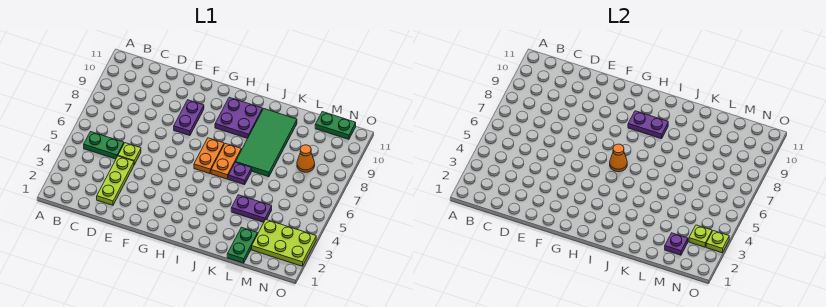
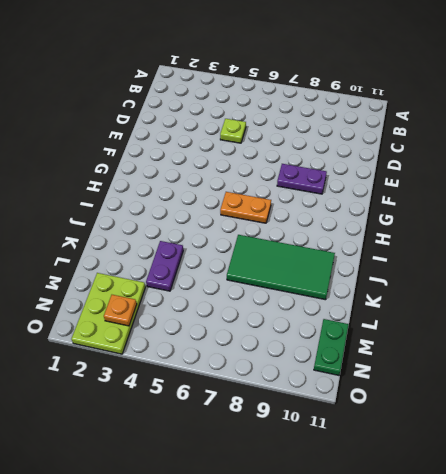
orange 1x1 plate [104,295,137,326] -> lime 1x1 plate [689,225,712,247]
none -> green 1x2 plate [84,132,124,159]
none -> lime 1x3 plate [97,156,134,205]
none -> purple 2x2 plate [215,97,263,138]

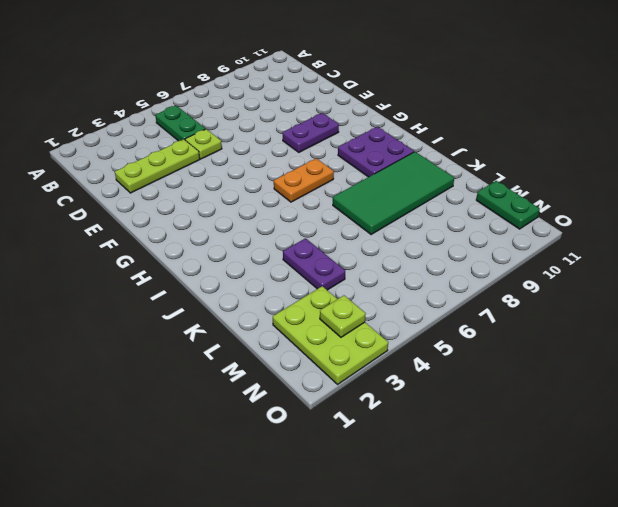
none -> orange 1x2 plate [211,143,241,179]
none -> purple 1x1 plate [228,162,251,185]
none -> green 1x2 plate [227,227,258,263]

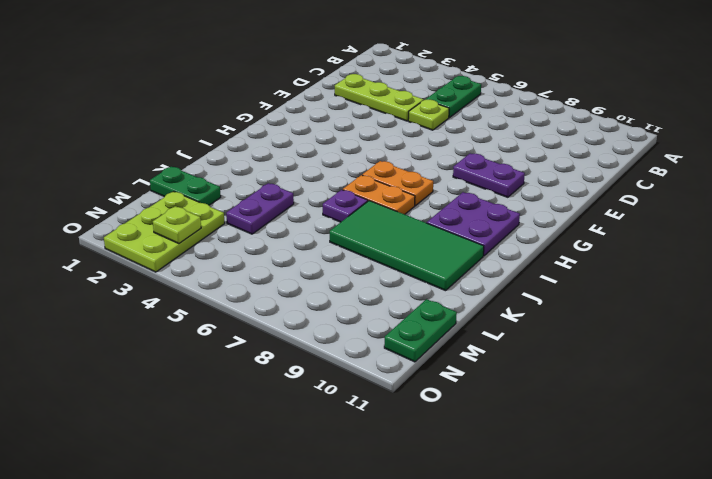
none -> orange 1x1 cone [297,145,315,172]
none -> orange 1x1 cone [610,144,627,172]
none -> purple 1x2 plate [628,111,668,139]

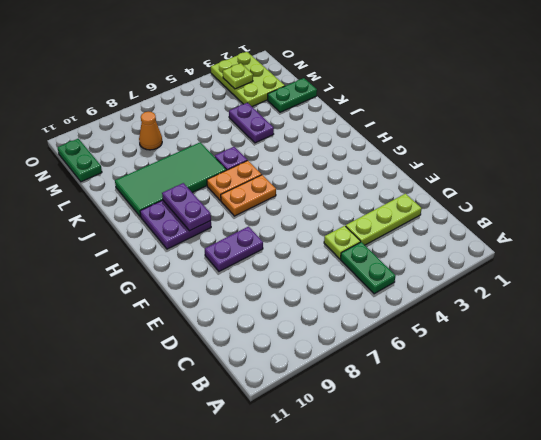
none -> orange 1x1 cone [610,144,627,172]
none -> purple 1x1 plate [665,233,688,255]
none -> lime 1x1 plate [706,231,729,253]

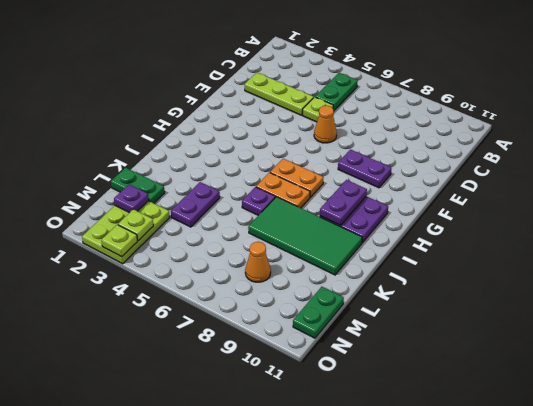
orange 1x1 cone [314,106,337,143] -> orange 1x1 cone moved to [610,144,627,172]

